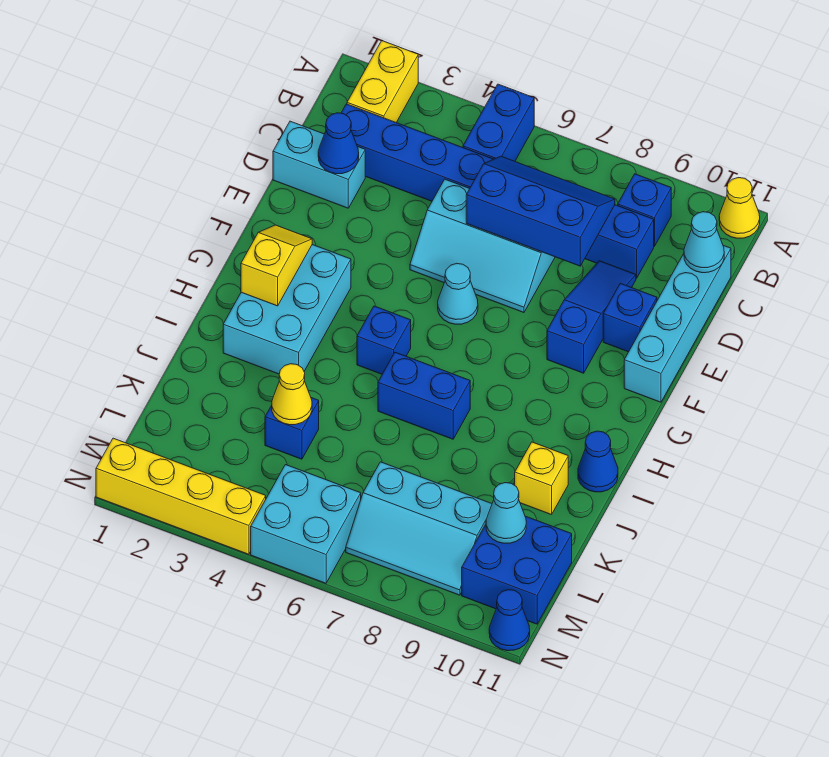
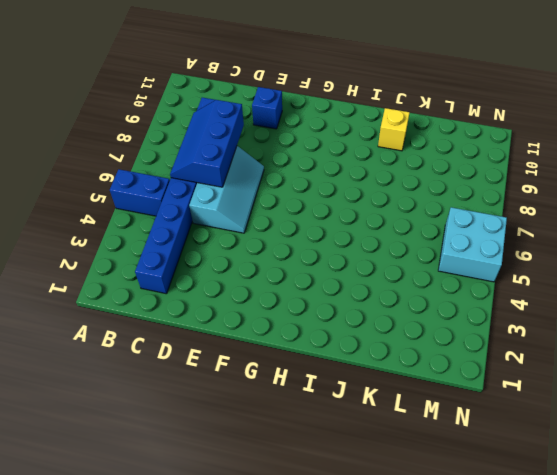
none -> yellow 1x2 brick [347,41,418,122]
none -> yellow 1x1 cone [719,178,760,238]
none -> blue 1x1 brick [618,174,671,246]

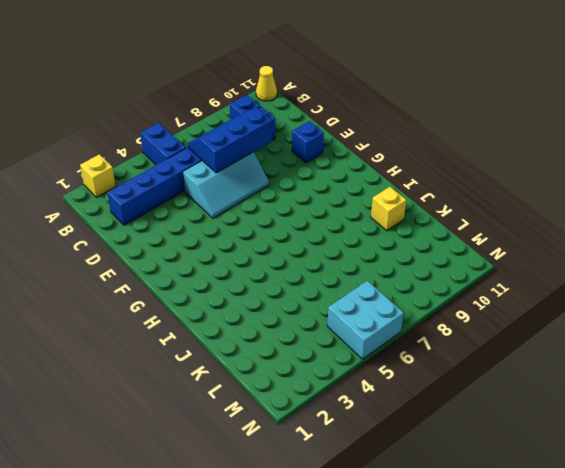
yellow 1x1 brick [80,154,116,197] -> yellow 1x2 brick [347,41,418,122]
none -> cyan 1x4 brick [624,245,731,402]
none -> cyan 1x2 brick [273,121,365,208]
none -> blue 1x3 slope [547,261,636,373]

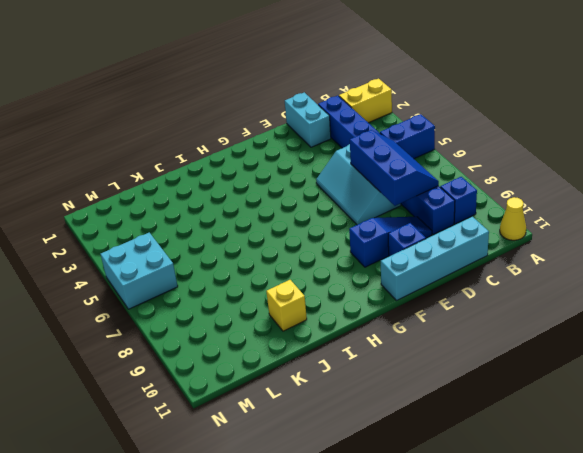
none -> cyan 1x1 cone [438,263,478,324]
none -> cyan 2x3 brick [223,245,351,374]
none -> blue 1x1 brick [357,306,411,374]

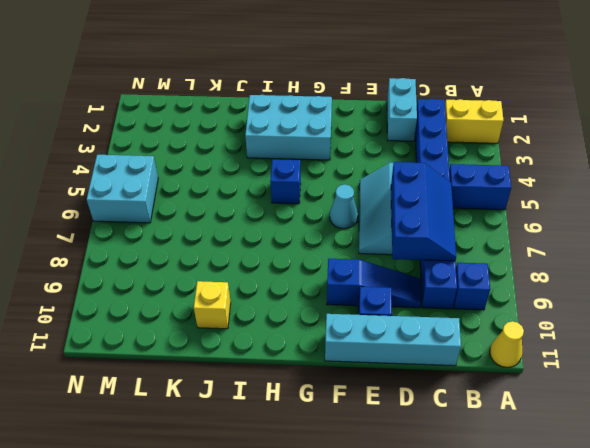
none -> blue 1x2 brick [378,352,470,439]
none -> blue 1x1 cone [578,431,618,492]
none -> blue 1x1 brick [265,398,319,459]

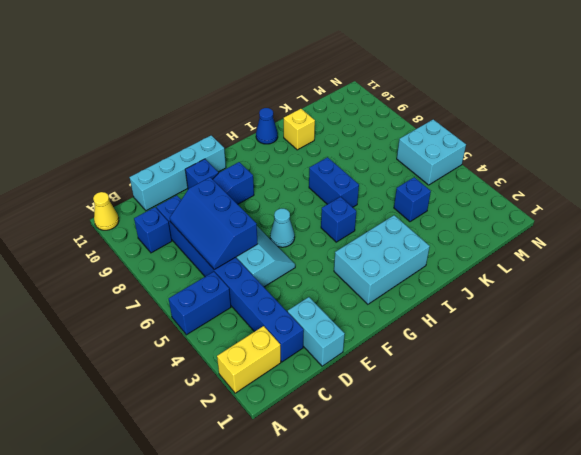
none -> cyan 2x3 slope [346,462,492,595]
none -> blue 2x2 brick [462,516,572,624]
none -> yellow 1x4 brick [96,438,266,554]

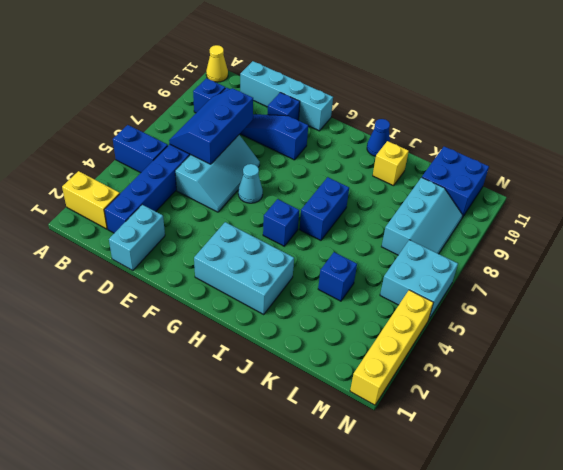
none -> blue 1x1 cone [489,590,530,651]
none -> cyan 1x1 cone [684,212,724,273]
none -> blue 1x1 cone [318,113,359,174]

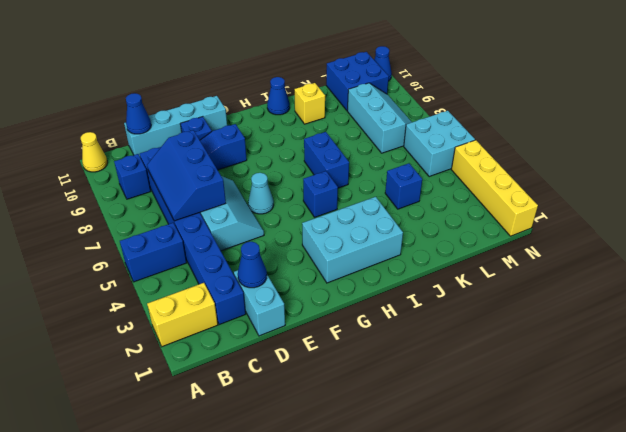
blue 1x1 cone [126,93,151,134] -> cyan 1x1 cone [684,212,724,273]
none -> yellow 1x2 slope [241,225,312,306]
none -> yellow 1x1 cone [272,364,312,425]
none -> cyan 1x1 cone [486,483,526,543]

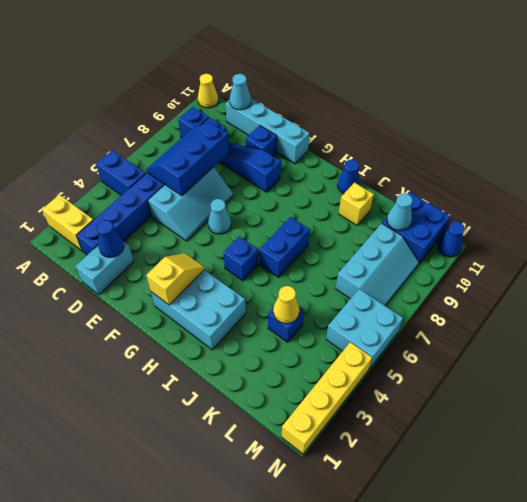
yellow 1x2 slope [146,253,204,305] -> yellow 1x2 slope turned to [241,225,312,306]

